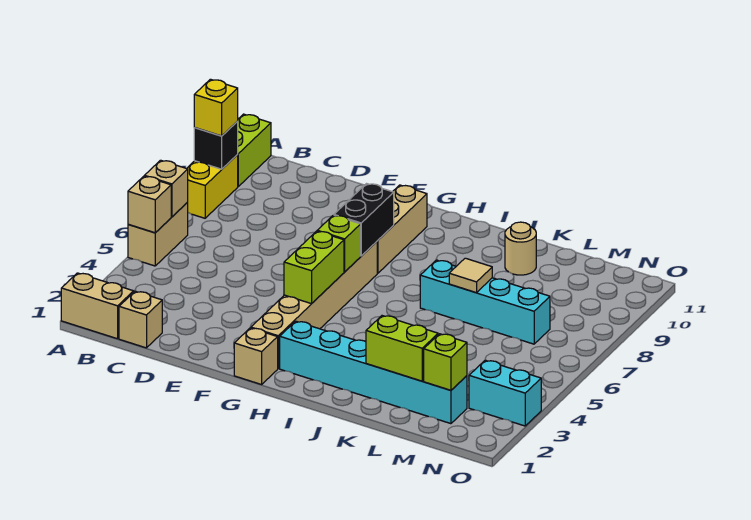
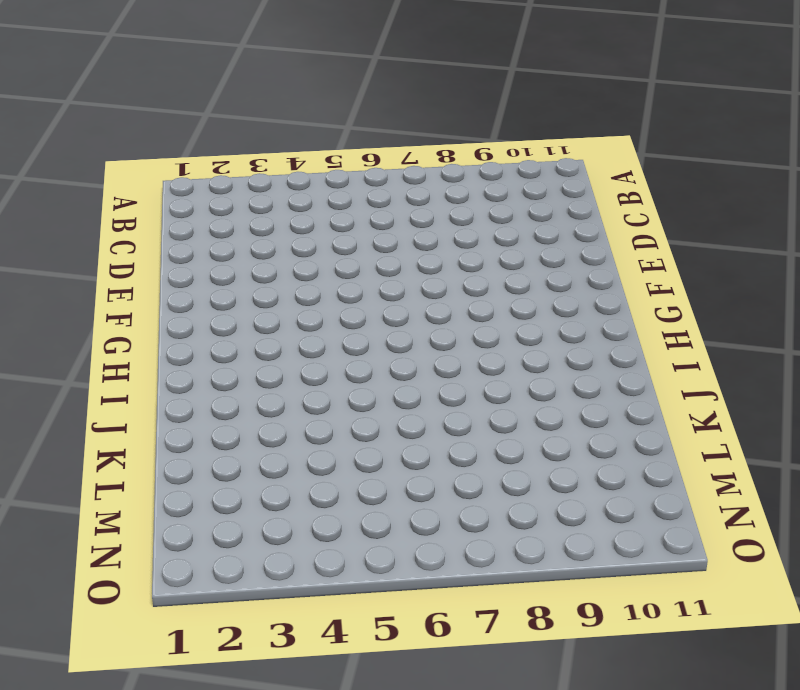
none -> tan 1x2 brick [61,273,134,339]
none -> tan 1x2 brick [128,202,188,266]
none -> yellow 1x2 brick [187,155,238,218]

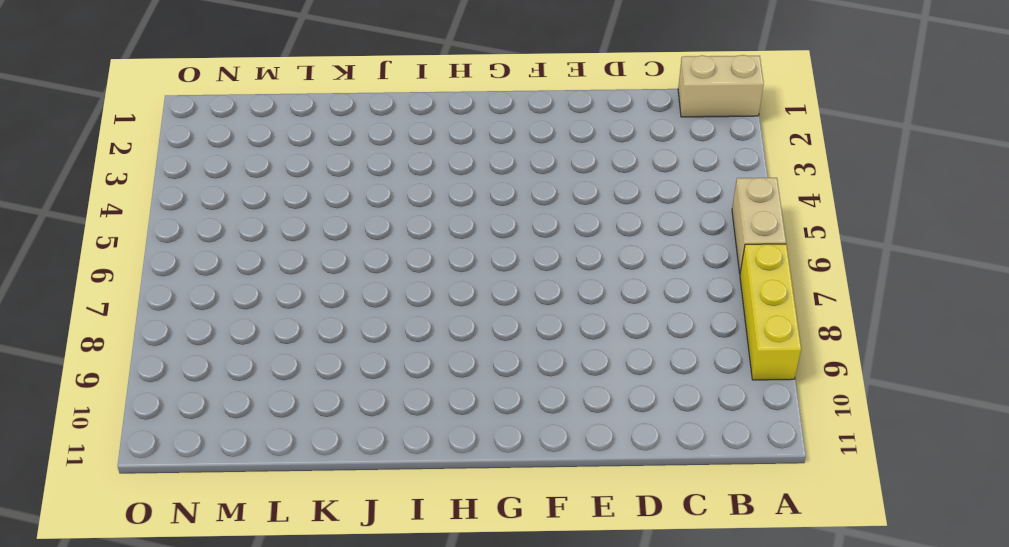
yellow 1x3 brick [740,244,801,380] -> yellow 1x2 brick [187,155,238,218]
none -> lime 1x2 brick [237,114,271,186]
none -> tan 1x1 brick [119,291,162,348]
none -> tan 1x1 brick [234,328,278,384]

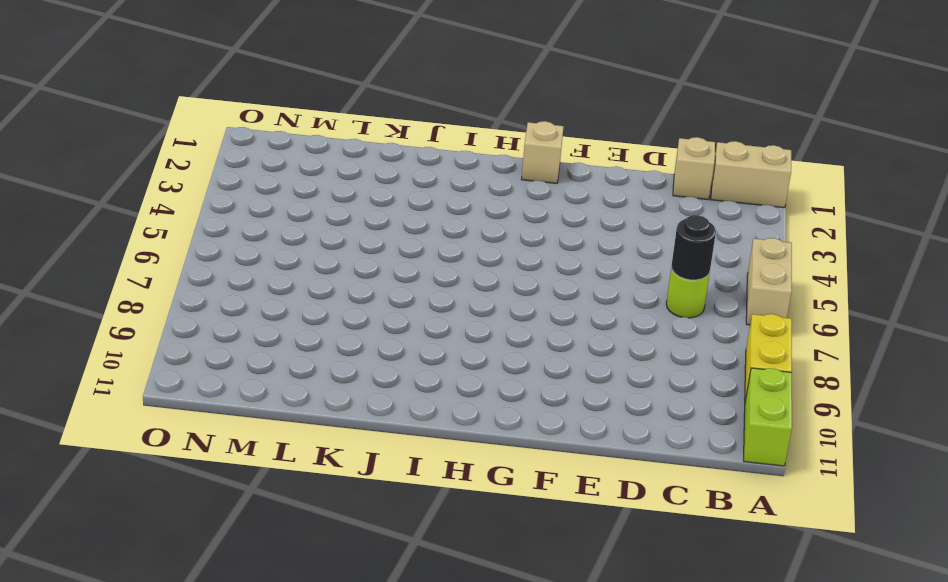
lime 1x1 round brick [666,267,710,318] -> none
black 1x1 round brick [671,215,716,280] -> none
none -> tan 1x6 brick [251,242,377,368]
none -> tan 1x3 brick [377,185,427,273]
none -> cyan 1x6 brick [280,321,467,424]

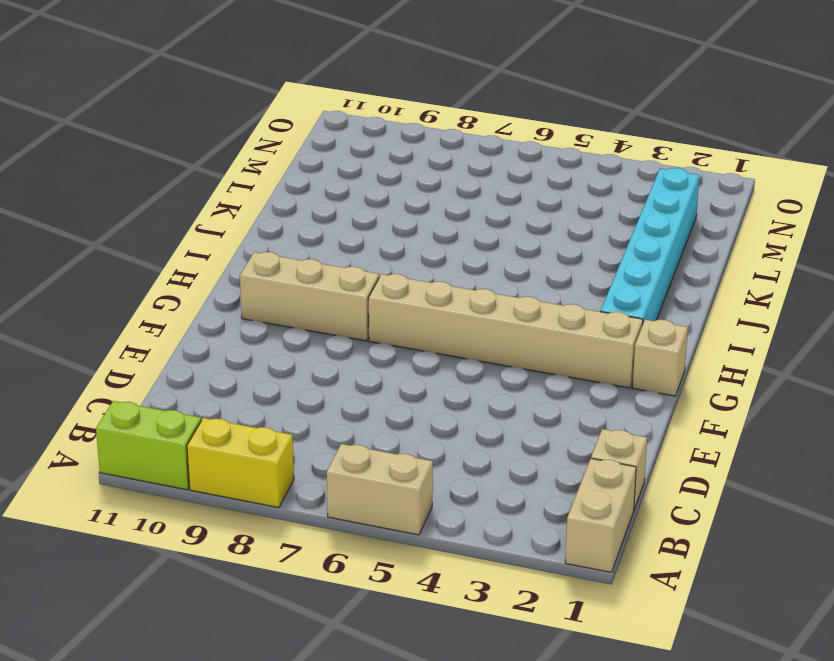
none -> cyan 1x4 brick [420,260,550,344]
none -> tan 1x1 round brick [505,222,536,275]
none -> cyan 1x2 brick [469,360,541,426]

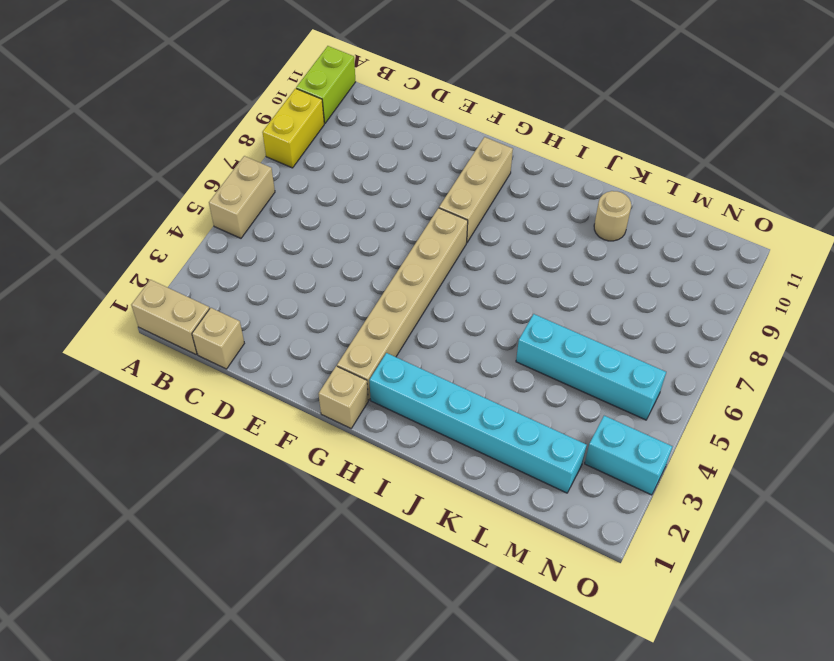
cyan 1x4 brick [516,314,666,420] -> cyan 1x4 brick moved to [420,260,550,344]
none -> tan 1x1 brick [128,176,171,233]
none -> tan 1x1 brick [145,160,188,217]
none -> black 1x1 brick [194,122,238,169]

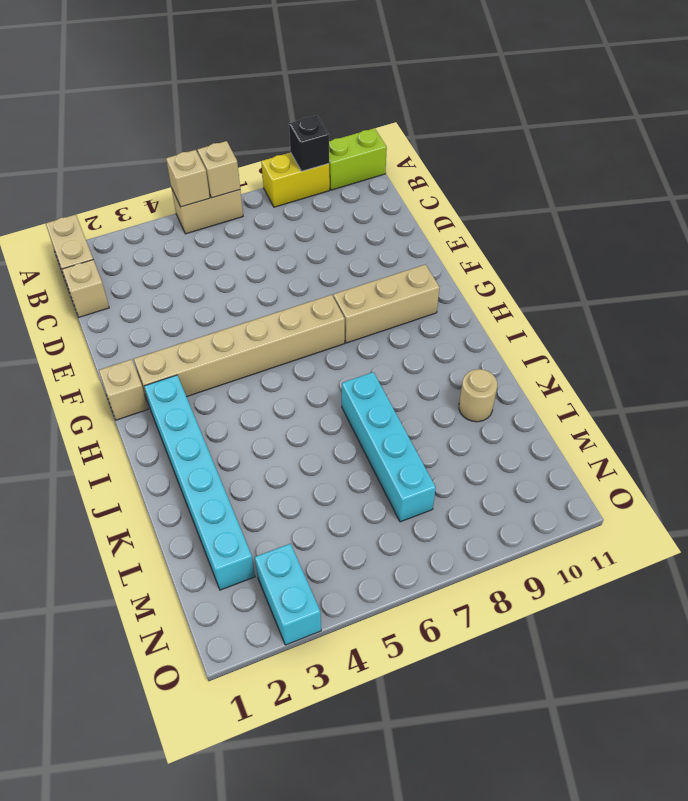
none -> lime 1x2 brick [284,231,344,304]
none -> lime 1x1 brick [317,215,361,272]
none -> black 1x2 brick [334,184,394,256]

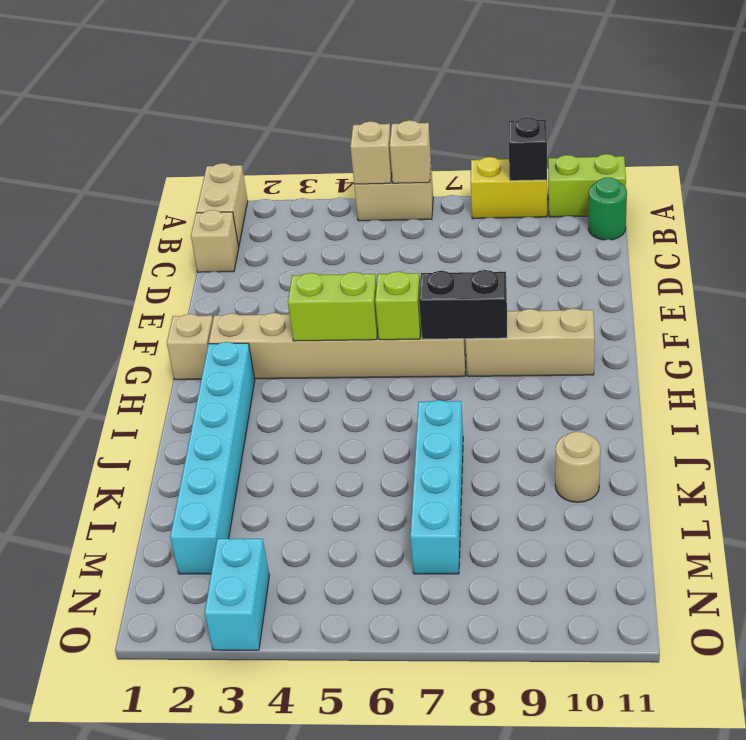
green 1x1 round brick [588,178,627,240] -> none
none -> lime 1x2 brick [366,316,438,381]
none -> tan 1x1 tile [449,258,492,293]
none -> lime 1x1 brick [424,334,467,390]

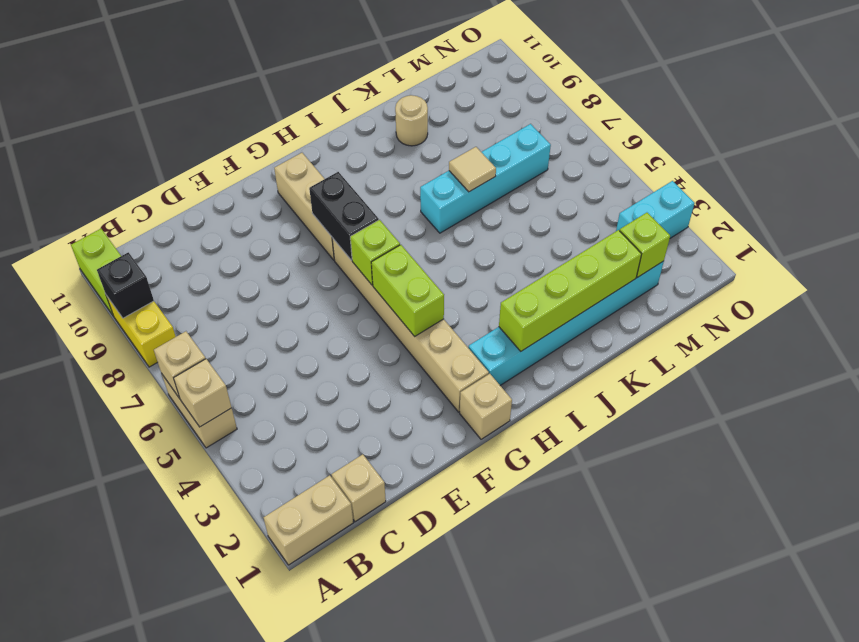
lime 1x4 brick [499,230,641,351] -> lime 1x2 brick [366,316,438,381]
none -> yellow 1x1 brick [194,79,238,136]

